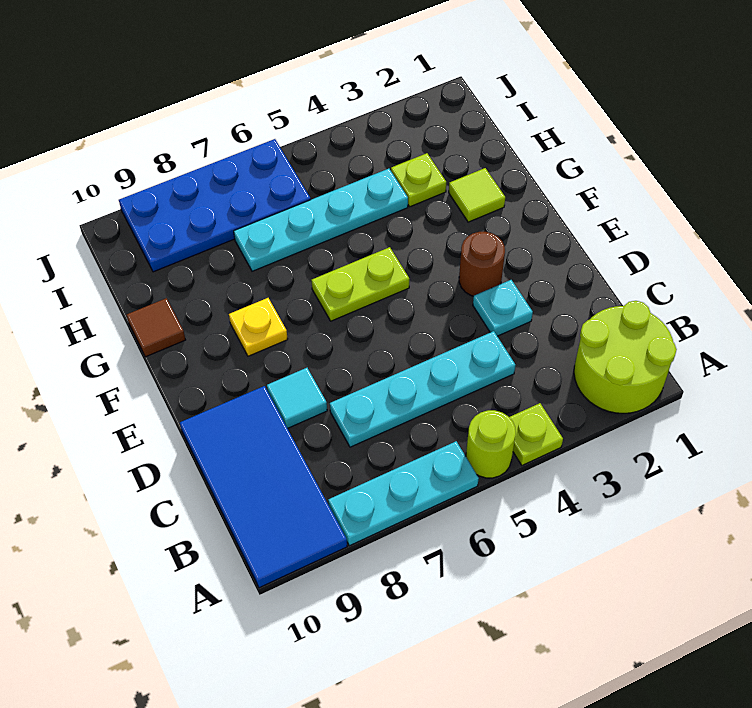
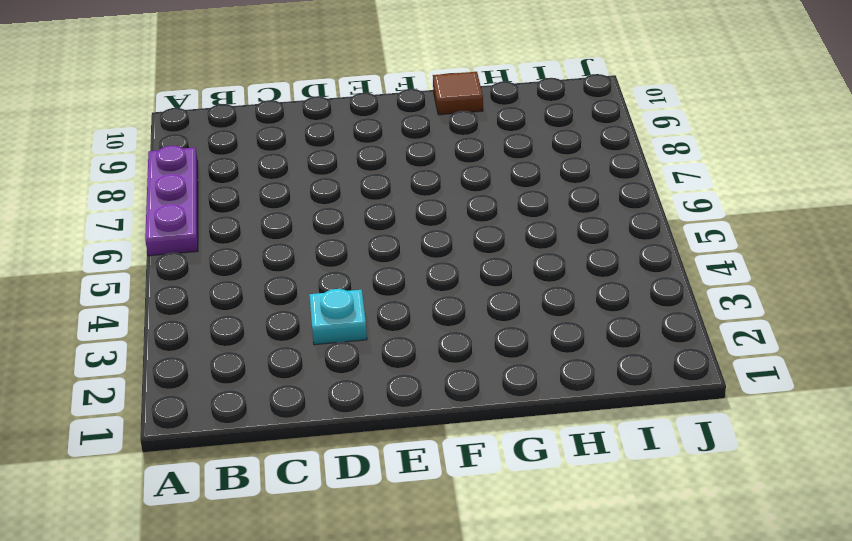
purple 1x3 plate [145,146,198,256] -> cyan 1x3 plate [328,441,479,546]
none -> lime 2x2 round brick [574,301,677,413]
none -> lime 1x1 plate [509,403,563,465]
none -> lime 1x1 round brick [466,410,516,478]

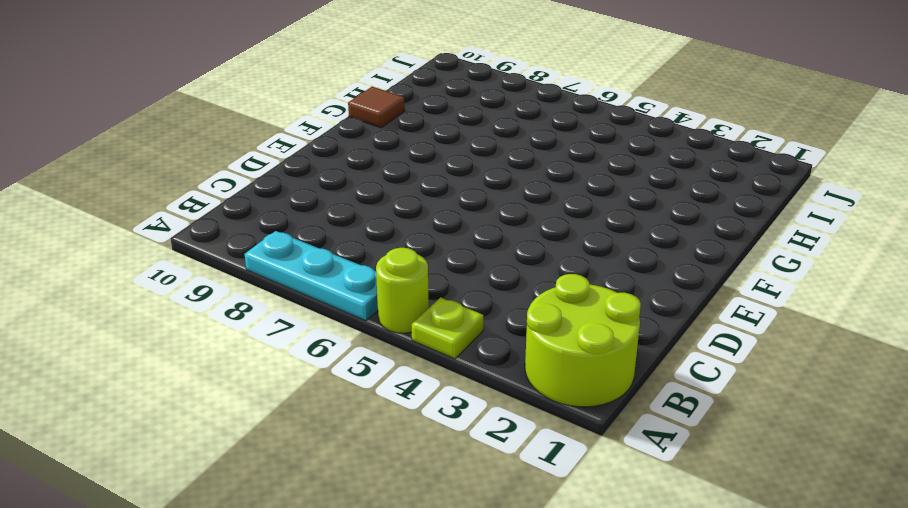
none -> blue 2x4 tile [180,386,347,588]
none -> cyan 1x4 plate [330,331,515,447]
none -> cyan 1x1 plate [473,280,533,336]

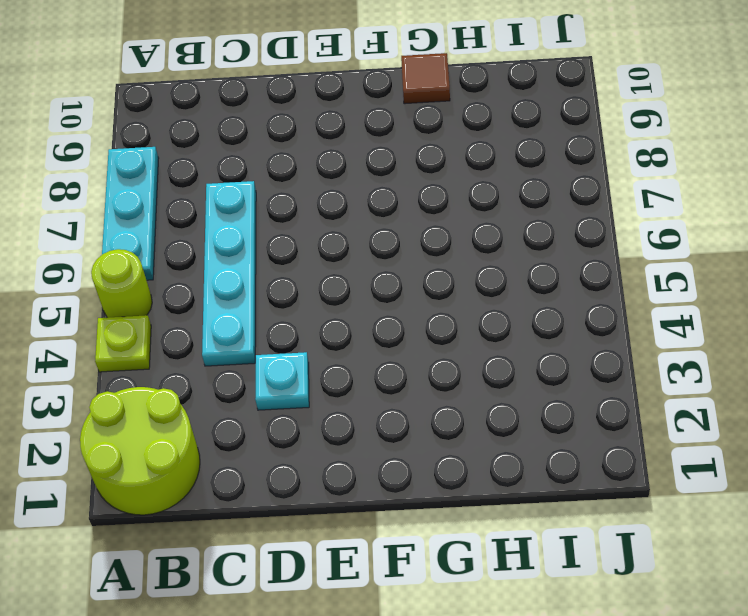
none -> blue 2x4 tile [180,386,347,588]
none -> cyan 1x1 tile [267,368,327,428]
none -> brown 1x1 round brick [459,232,505,296]

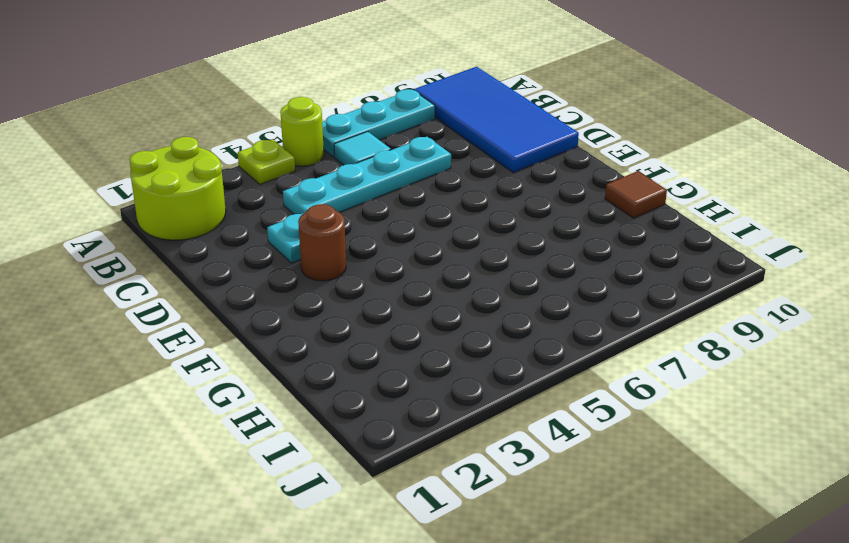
cyan 1x1 tile [334,132,391,165] -> cyan 1x1 tile moved to [267,368,327,428]
none -> lime 1x2 plate [311,247,409,321]
none -> yellow 1x1 plate [229,298,288,356]
none -> lime 1x1 tile [449,168,505,222]

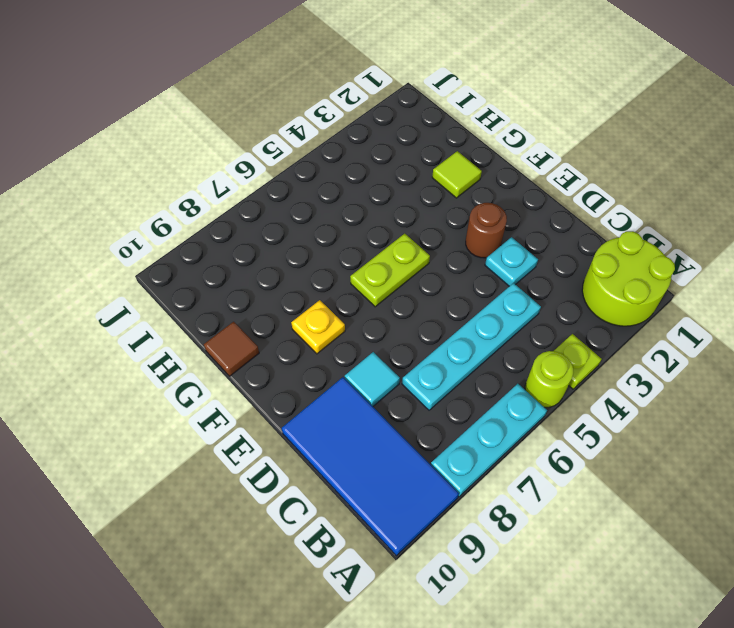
none -> lime 1x1 plate [391,153,446,207]
none -> cyan 1x4 plate [234,169,408,271]
none -> blue 2x4 plate [119,139,311,272]

